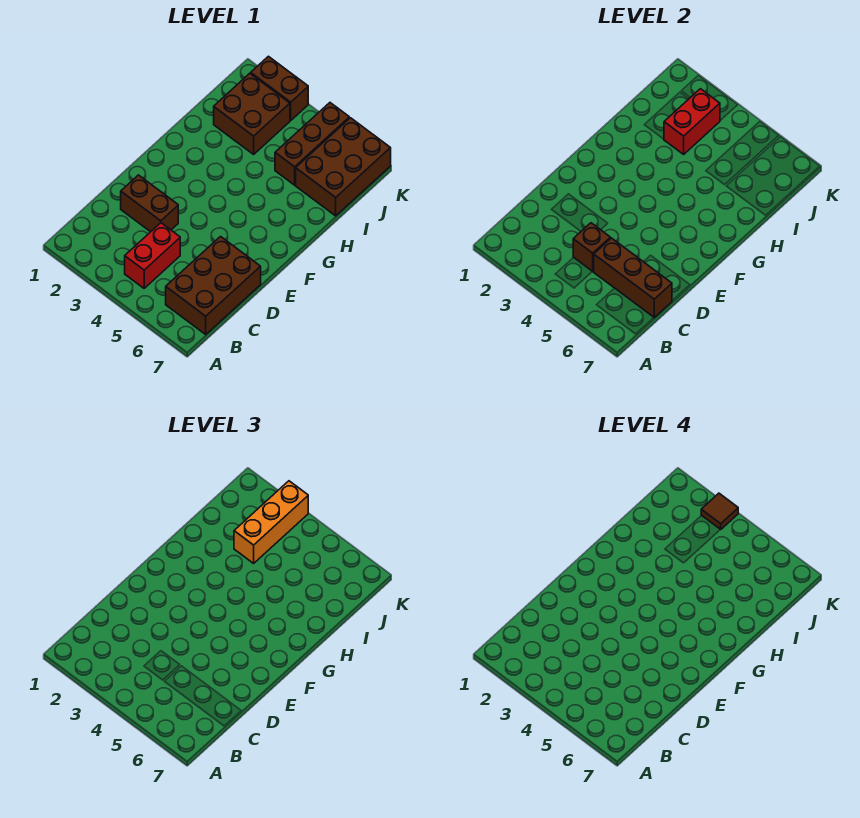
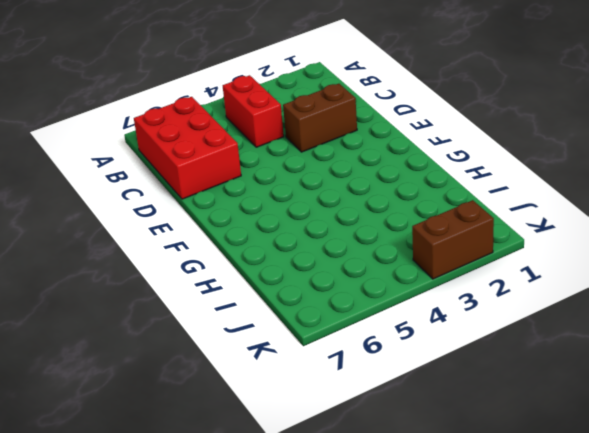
red 2x3 brick [134,97,241,199] -> brown 2x3 brick [166,237,261,334]
none -> brown 2x2 brick [214,73,290,154]
none -> brown 1x3 brick [275,103,349,185]
none -> brown 2x3 brick [296,118,391,216]

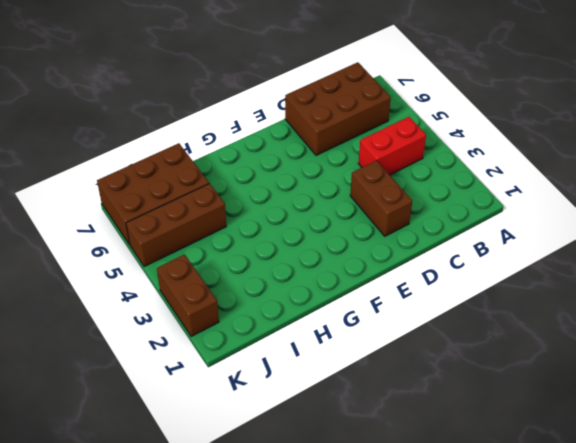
none -> brown 2x2 brick [214,73,290,154]
none -> brown 1x1 brick [573,223,610,272]
none -> brown 1x3 brick [594,238,672,317]

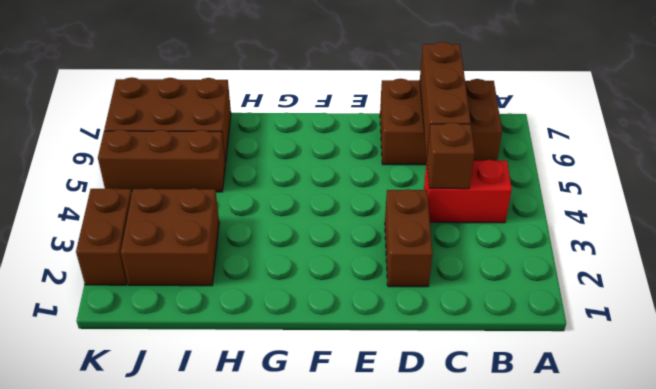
none -> red 1x2 brick [664,89,720,154]
none -> orange 1x3 brick [234,481,308,563]
none -> brown 1x1 tile [701,493,738,530]

